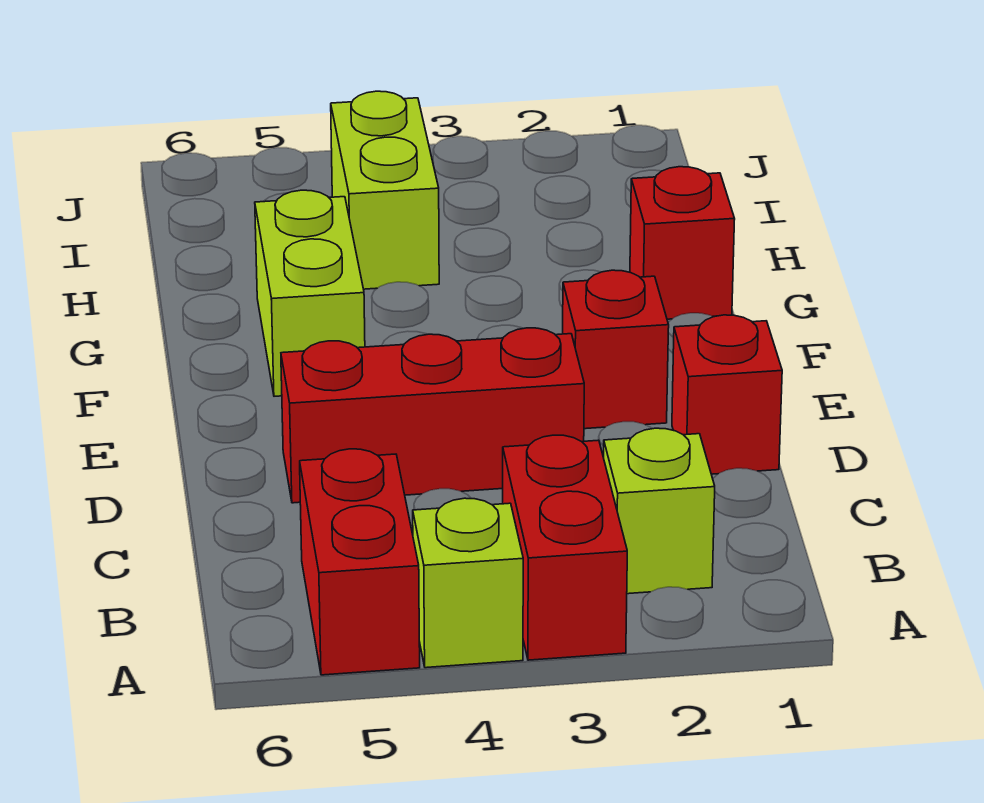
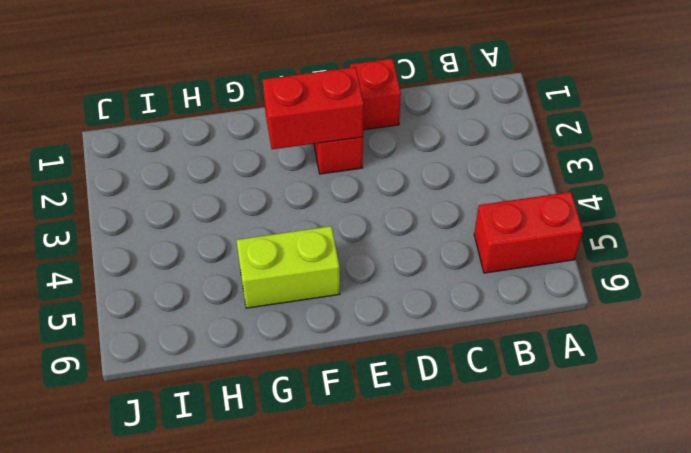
red 1x2 brick [263,67,364,149] -> red 1x2 brick moved to [503,435,627,660]
none -> lime 1x1 brick [413,498,523,668]
none -> lime 1x1 brick [604,428,715,594]

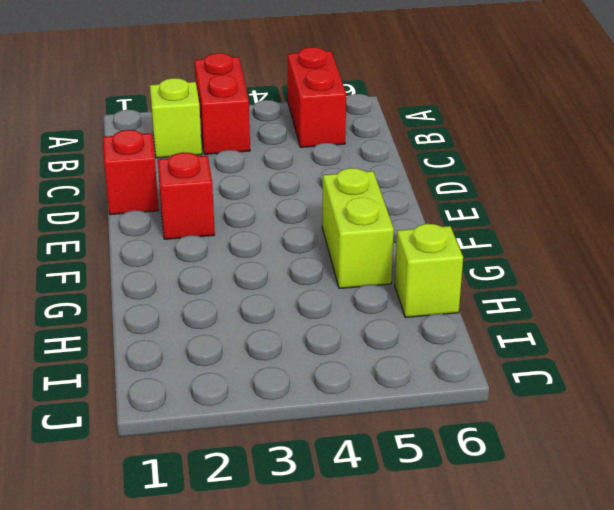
lime 1x1 brick [395,224,463,317] -> lime 1x1 brick moved to [413,498,523,668]
none -> red 1x3 brick [281,328,584,503]
none -> red 1x1 brick [630,167,735,319]

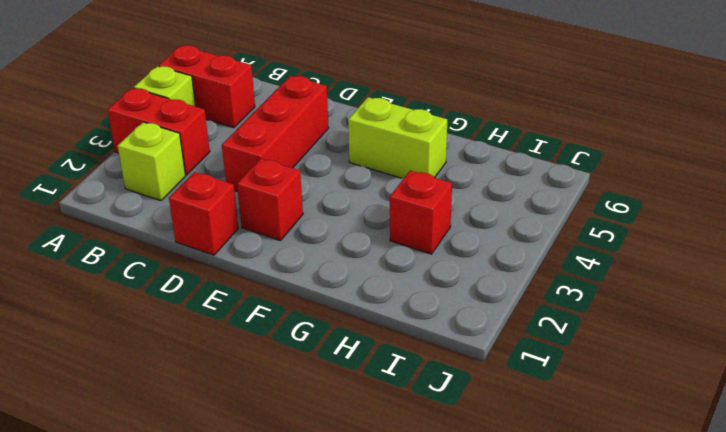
red 1x1 brick [390,171,452,254] -> red 1x1 brick moved to [630,167,735,319]
none -> lime 1x2 brick [331,91,439,289]

